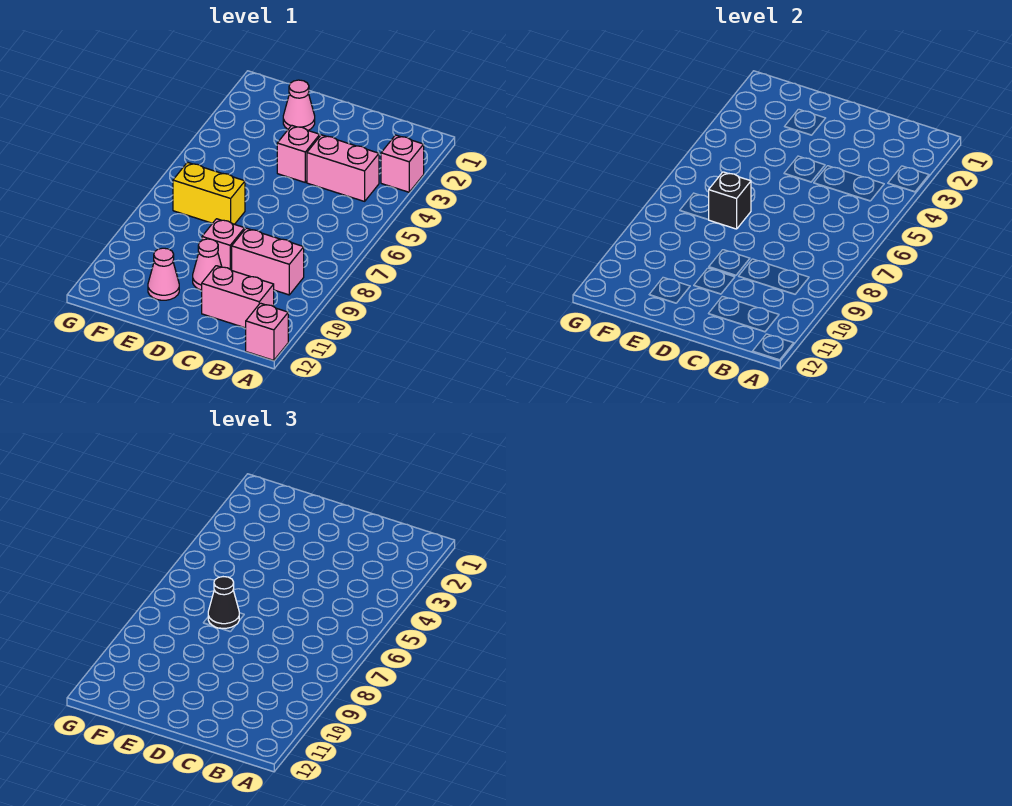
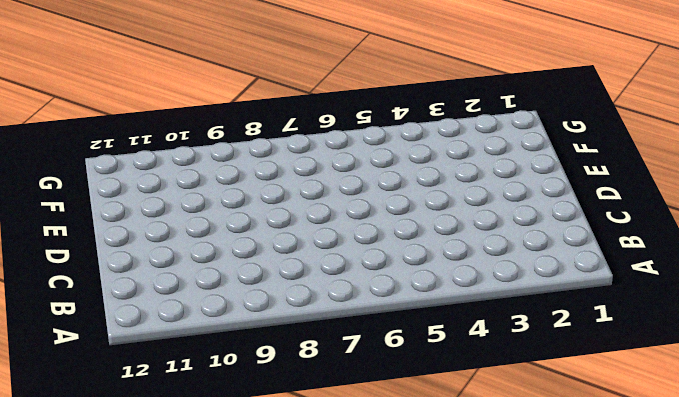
none -> pink 1x1 brick [381,135,424,192]
none -> pink 1x1 brick [246,303,288,360]
none -> pink 1x2 brick [307,135,379,201]

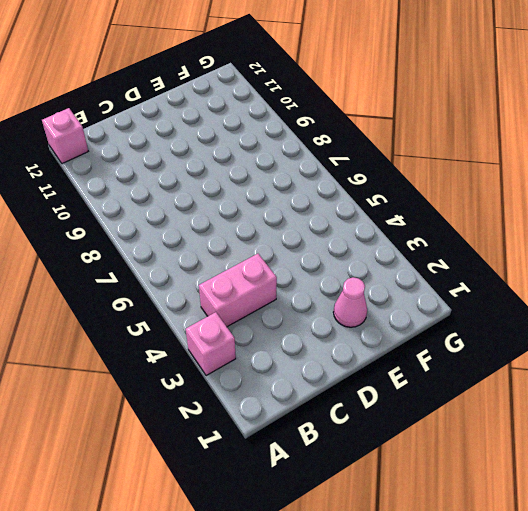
none -> pink 1x2 brick [232,228,304,295]
none -> pink 1x2 brick [202,266,274,328]
none -> pink 1x1 brick [277,125,320,182]

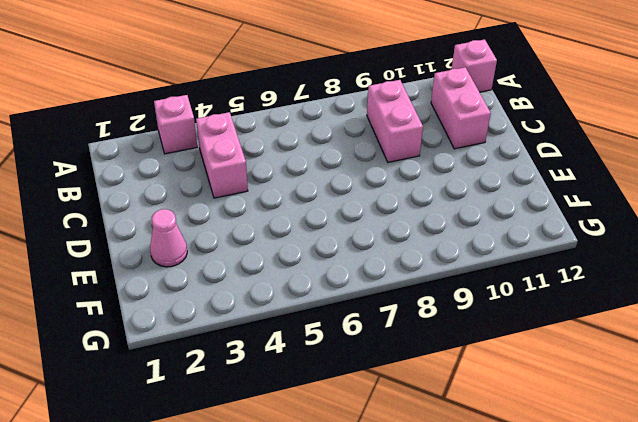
none -> pink 1x1 brick [277,125,320,182]
none -> pink 1x1 brick [202,219,245,270]
none -> pink 1x1 cone [193,239,222,290]

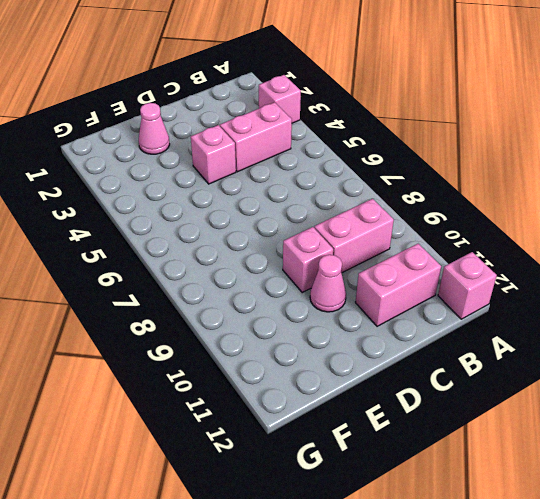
none -> yellow 1x2 brick [173,162,245,224]
none -> pink 1x1 cone [148,248,179,300]
none -> black 1x1 brick [709,172,751,229]

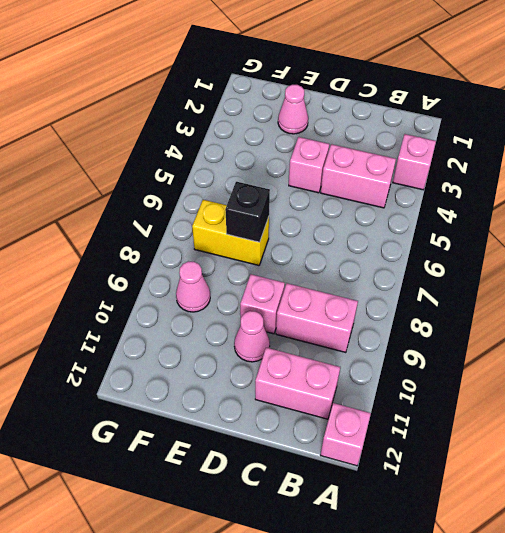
pink 1x1 cone [176,261,210,312] -> pink 1x1 cone moved to [148,248,179,300]
none -> black 1x1 cone [208,577,239,628]

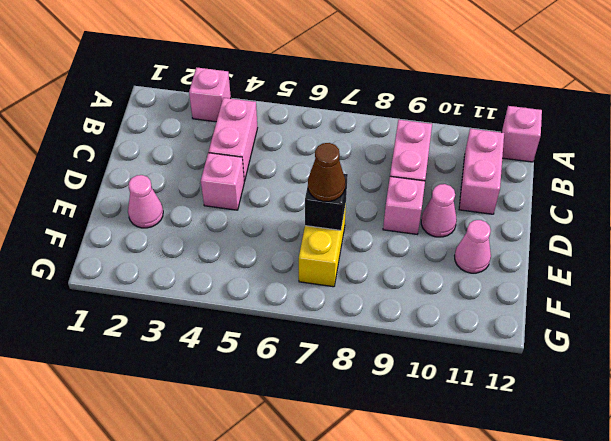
brown 1x1 cone [308,143,345,201] -> black 1x1 cone [208,577,239,628]

